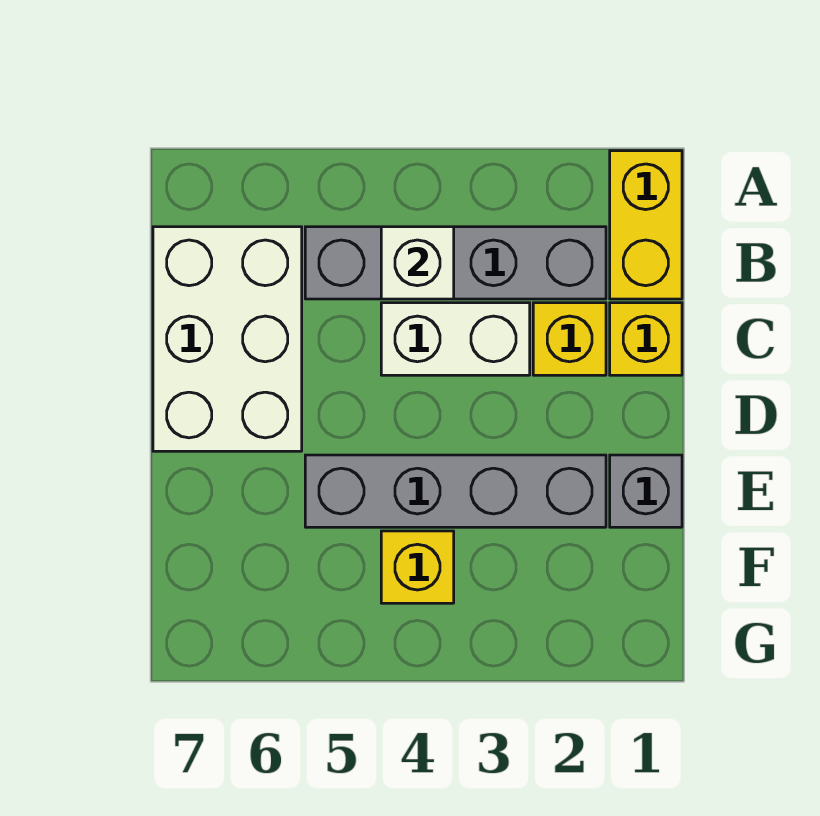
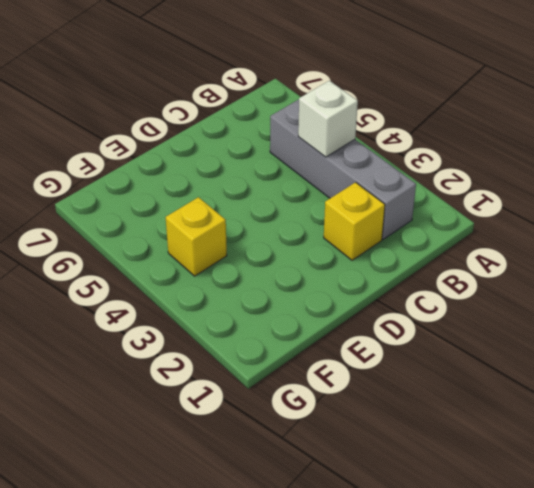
none -> yellow 1x2 brick [610,151,682,299]
none -> white 2x3 brick [153,227,302,451]

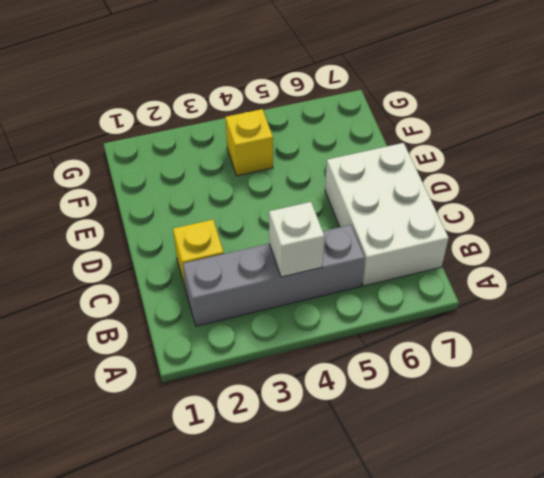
none -> yellow 1x2 brick [610,151,682,299]
none -> yellow 1x1 brick [610,303,682,375]

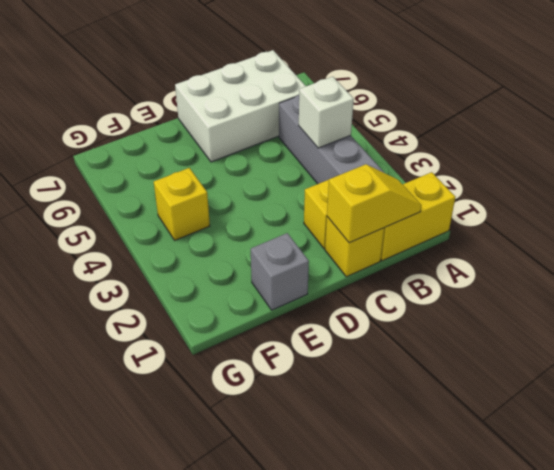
yellow 1x2 slope [327,164,421,243] -> none
none -> white 1x2 brick [381,303,530,375]
none -> grey 1x4 brick [305,455,606,527]

